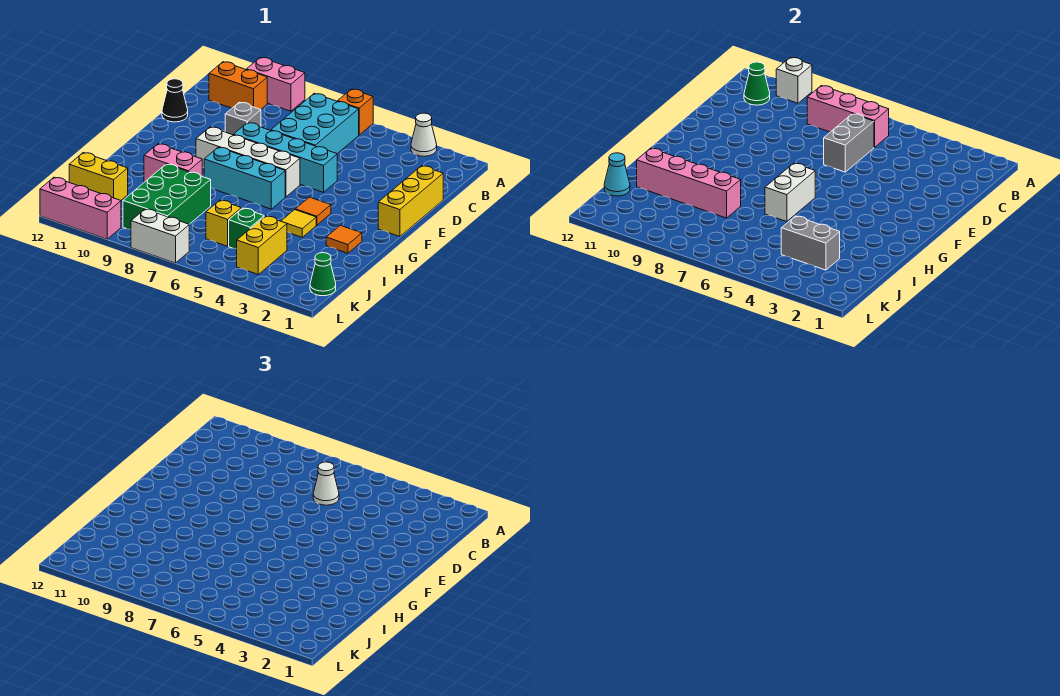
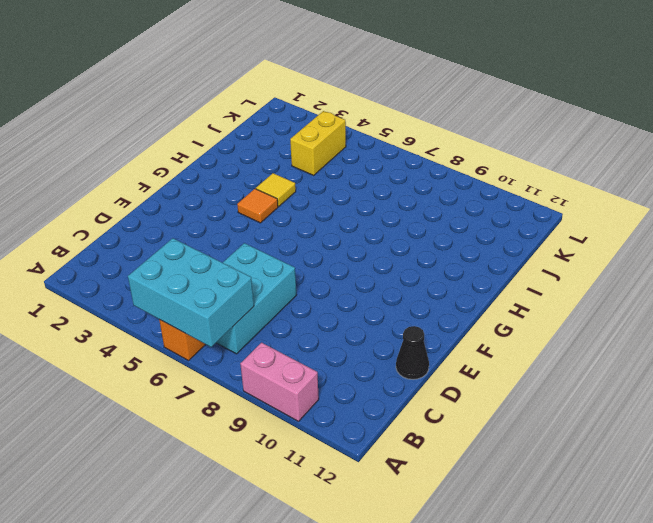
cyan 2x3 brick [128,238,254,347] -> pink 1x3 brick [807,86,889,147]
none -> white 1x1 cone [411,113,437,156]
none -> orange 1x2 brick [209,62,267,110]
none -> yellow 1x3 brick [378,166,443,237]
none -> grey 1x1 brick [225,102,261,135]

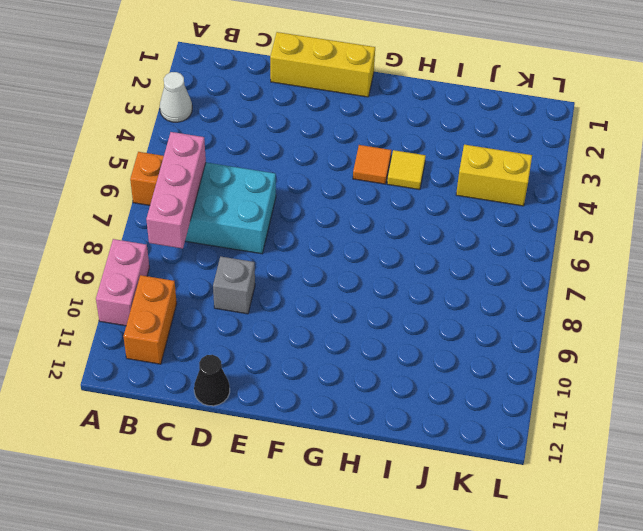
none -> cyan 1x4 brick [233,123,337,192]
none -> white 1x4 brick [196,127,300,197]
none -> cyan 1x3 brick [204,147,285,209]
none -> orange 1x1 tile [326,225,362,253]

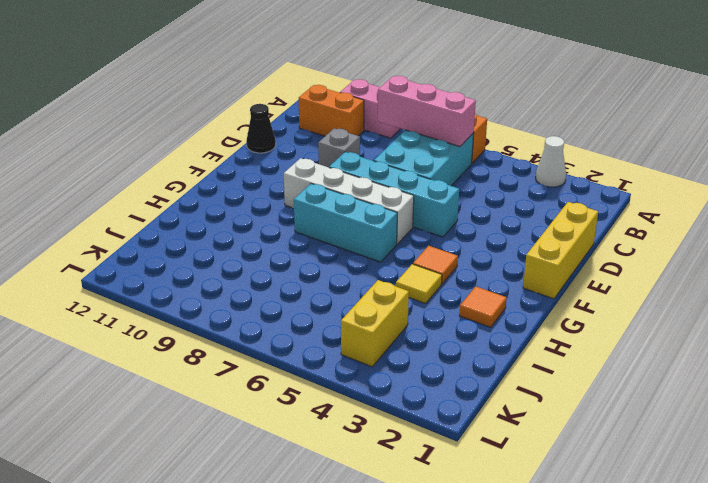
none -> pink 1x2 brick [144,144,202,182]
none -> green 2x3 brick [123,164,211,229]
none -> green 1x1 brick [229,208,264,249]
none -> yellow 1x1 brick [206,200,242,246]

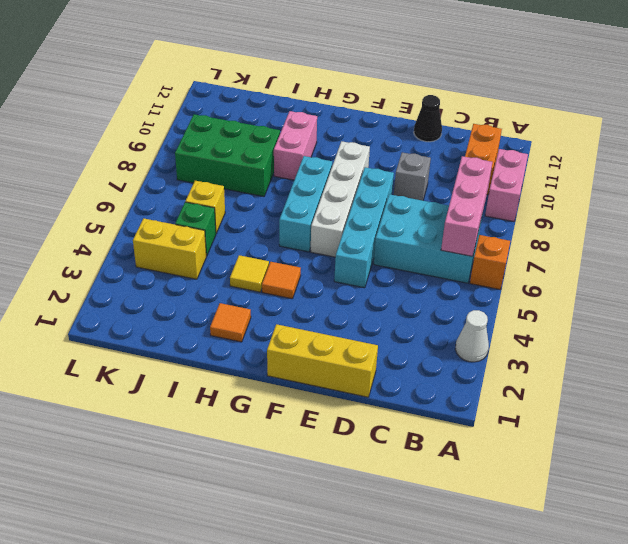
none -> yellow 1x2 brick [69,153,128,200]
none -> green 1x1 cone [310,253,336,296]
none -> white 1x2 brick [131,209,189,263]
none -> pink 1x3 brick [40,177,121,239]

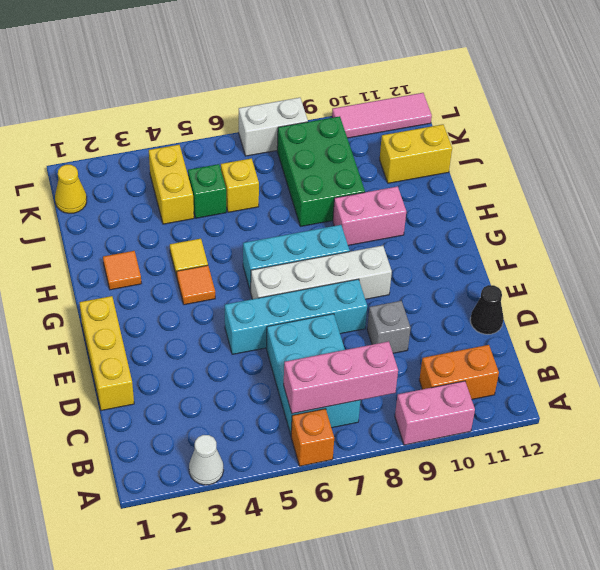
yellow 1x1 cone [55,165,87,213] -> green 1x1 cone [310,253,336,296]
pink 1x3 tile [332,93,432,138] -> pink 1x3 brick [40,177,121,239]
none -> white 1x1 brick [776,57,812,103]
none -> green 1x1 cone [744,62,770,105]
none -> grey 1x2 brick [824,114,874,172]
none -> white 1x2 brick [765,163,815,222]

